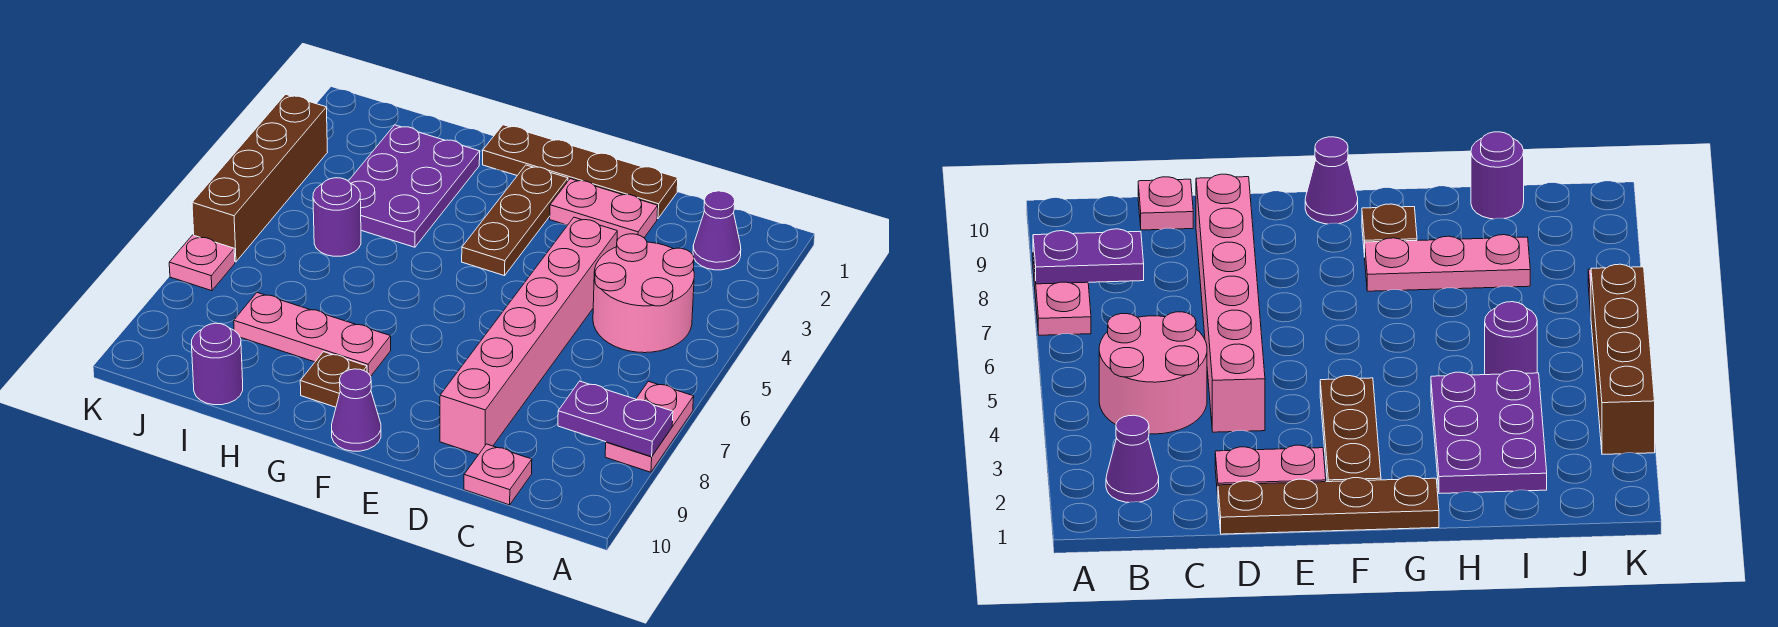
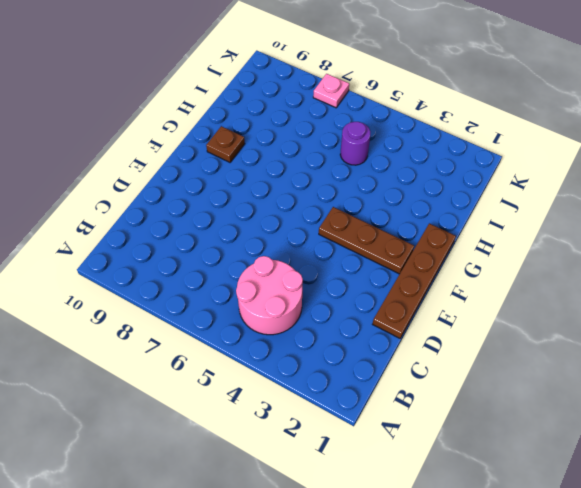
none -> pink 1x2 plate [605,381,694,472]
none -> purple 1x1 cone [693,191,741,270]
none -> pink 1x1 plate [464,444,532,505]

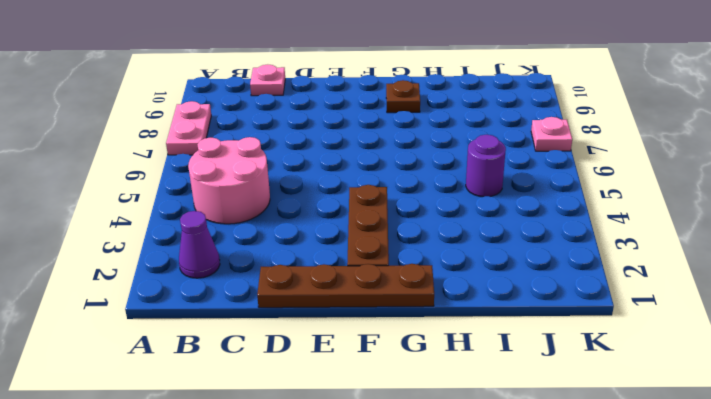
none -> pink 1x2 plate [550,179,658,240]
none -> pink 1x6 brick [440,217,617,455]
none -> purple 1x1 cone [332,369,381,451]

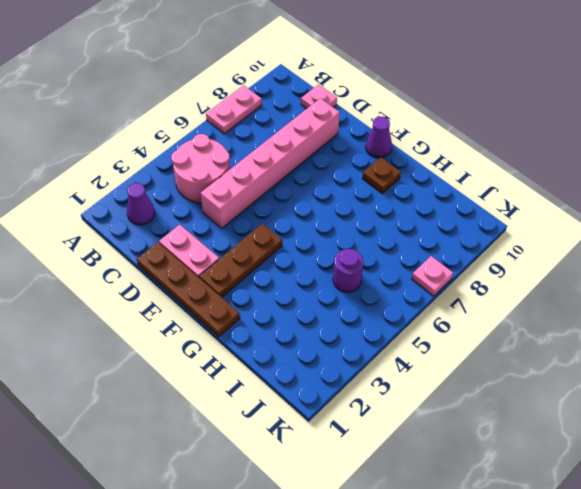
none -> pink 1x3 plate [234,293,391,376]
none -> purple 2x3 plate [349,125,480,247]
none -> purple 1x1 round brick [192,323,243,405]

